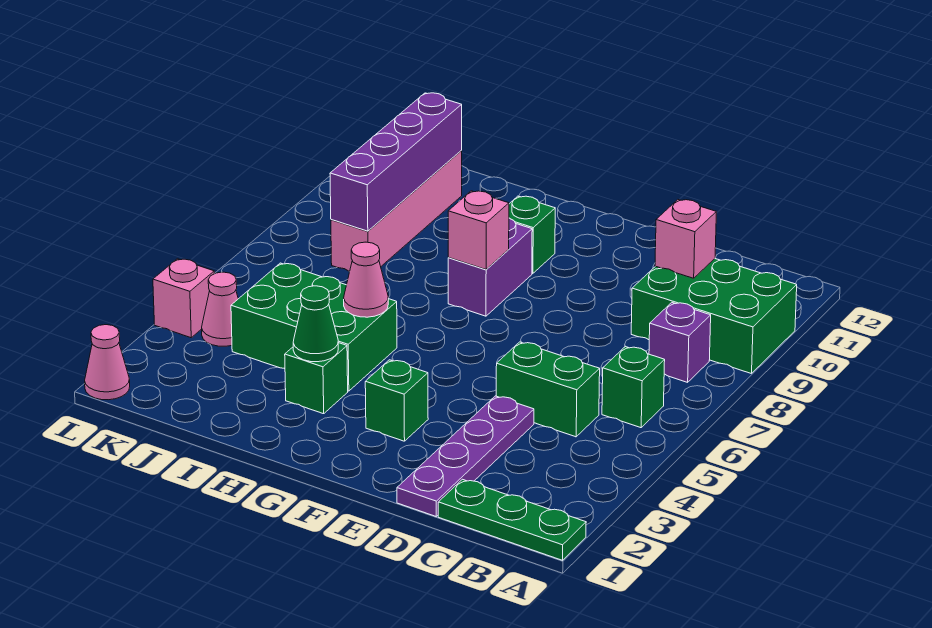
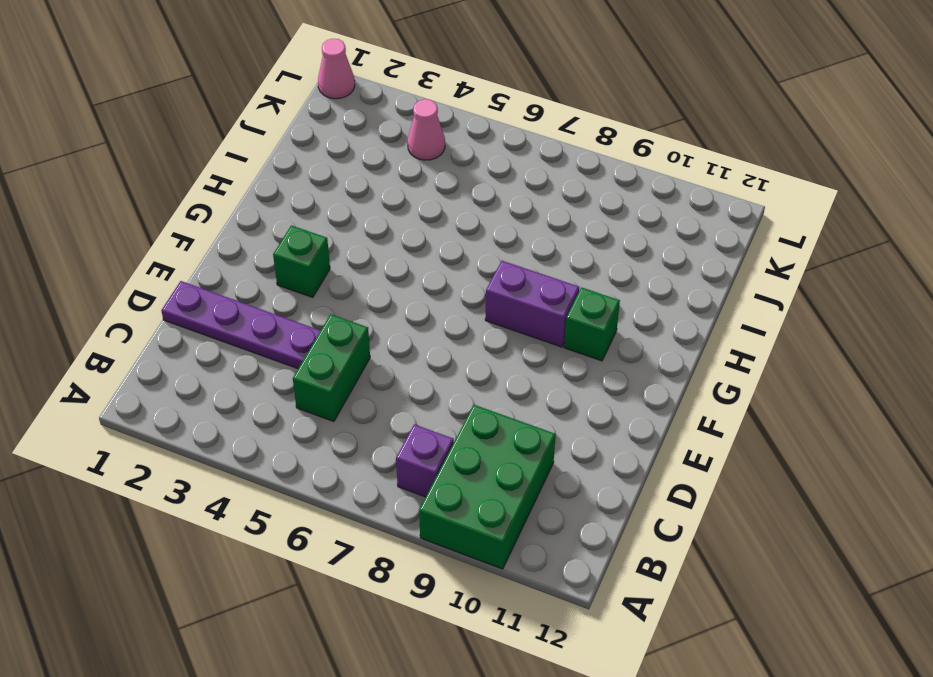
none -> green 1x3 plate [438,479,586,560]
none -> green 1x1 brick [602,347,665,428]
none -> green 1x1 brick [285,343,348,414]

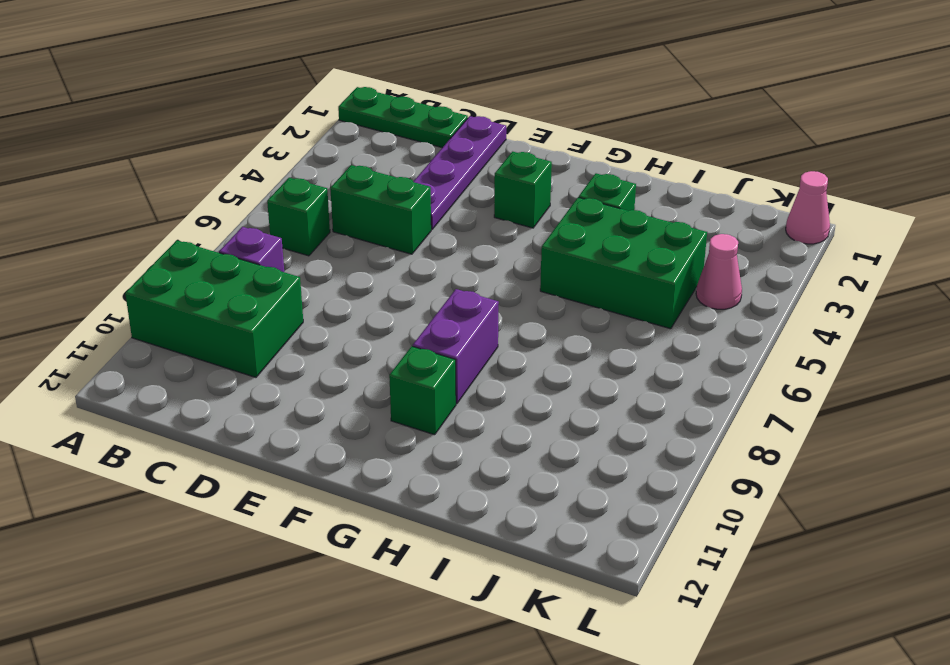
none -> pink 1x4 brick [331,151,462,272]
none -> pink 1x1 brick [153,259,214,338]
none -> pink 1x1 brick [655,200,716,278]

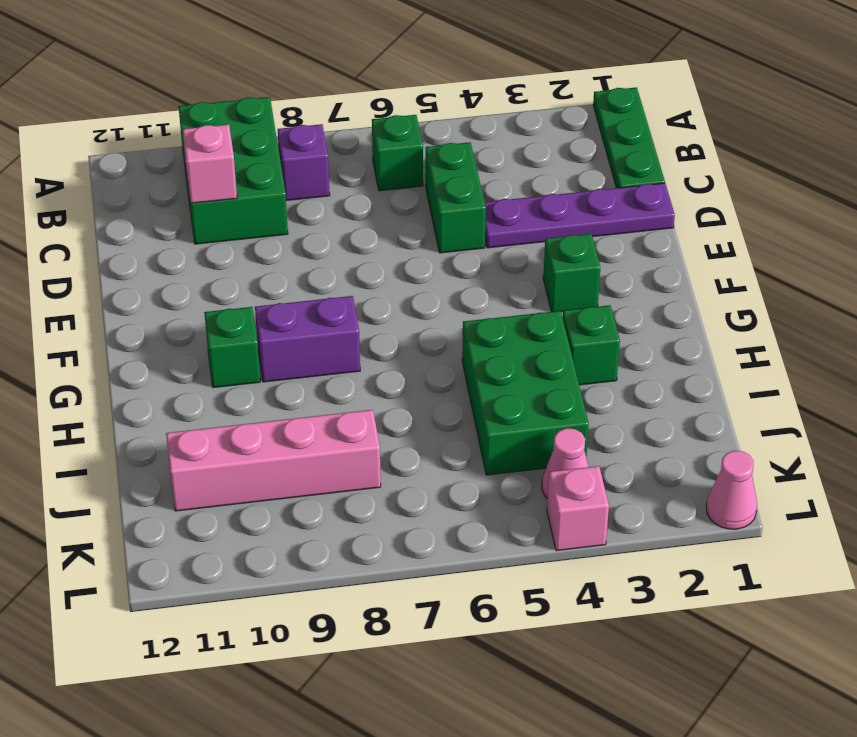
none -> pink 1x1 brick [448,191,509,269]
none -> green 1x1 cone [293,286,338,362]
none -> pink 1x1 cone [344,242,388,317]

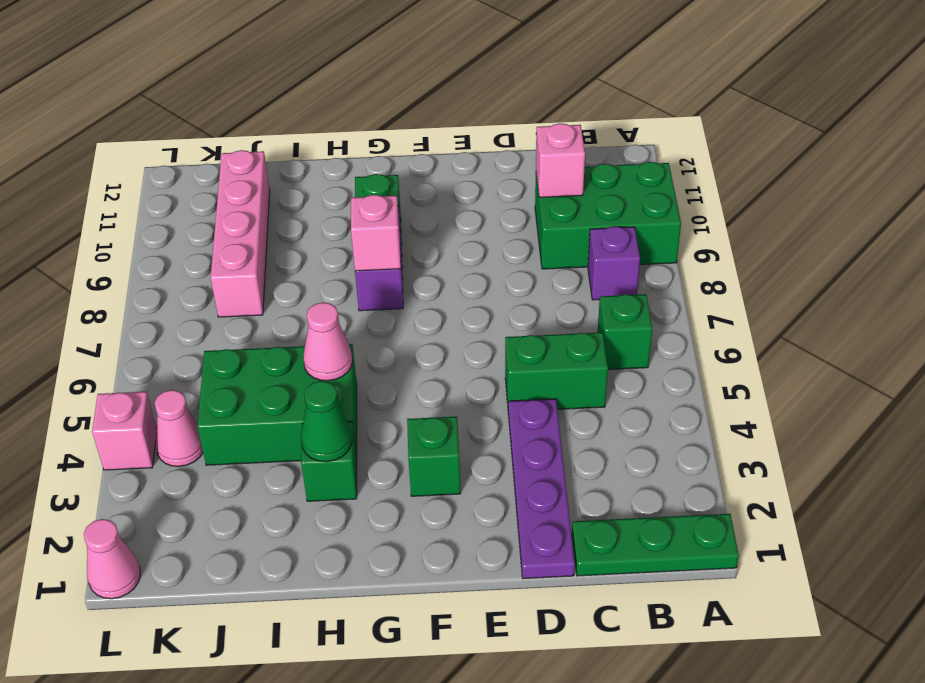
none -> purple 1x4 brick [330,93,462,231]

